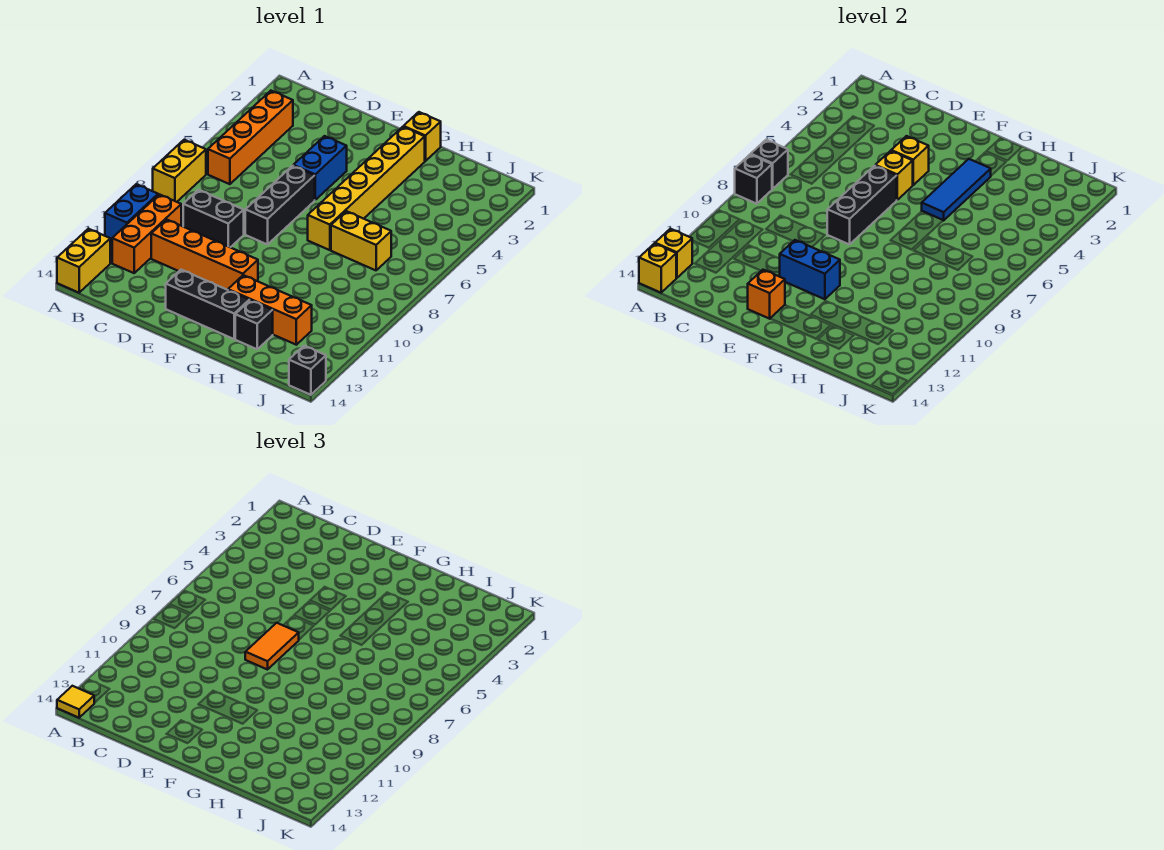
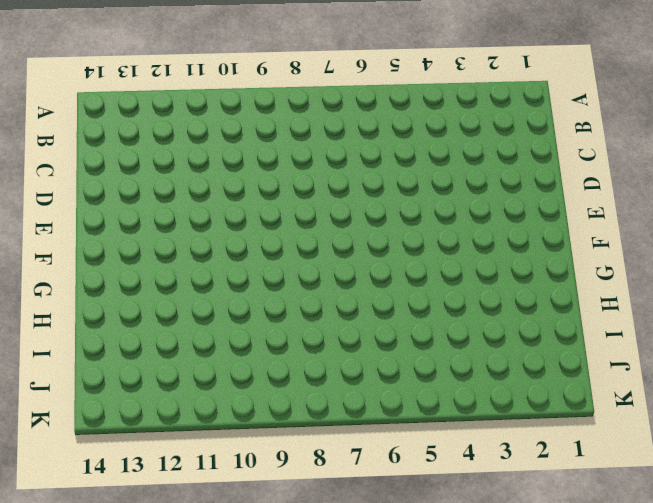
none -> yellow 1x2 brick [153,140,206,202]
none -> blue 1x2 brick [105,184,158,242]
none -> yellow 1x2 brick [57,229,110,293]

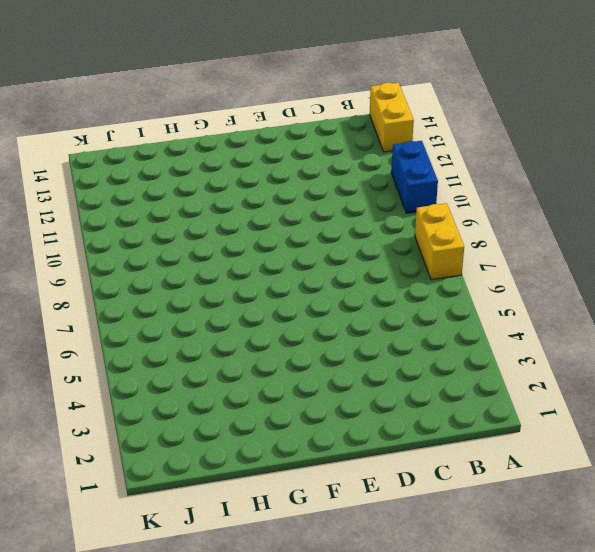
none -> orange 1x4 brick [208,91,293,184]
none -> orange 1x3 brick [112,194,181,273]
none -> black 1x2 brick [183,190,244,247]

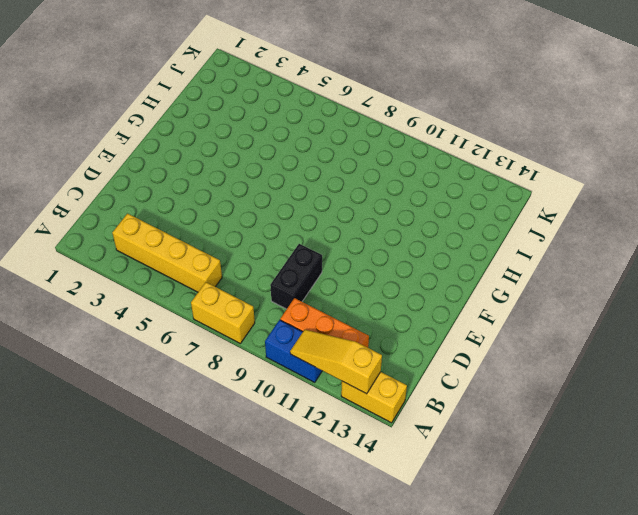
yellow 1x3 slope [290,330,382,394] -> yellow 1x1 brick [655,229,692,278]
yellow 1x4 brick [112,214,222,292] -> orange 1x4 brick [208,91,293,184]
none -> orange 1x4 brick [151,219,258,290]
none -> blue 1x2 brick [293,136,347,200]
none -> black 1x3 brick [245,166,315,245]

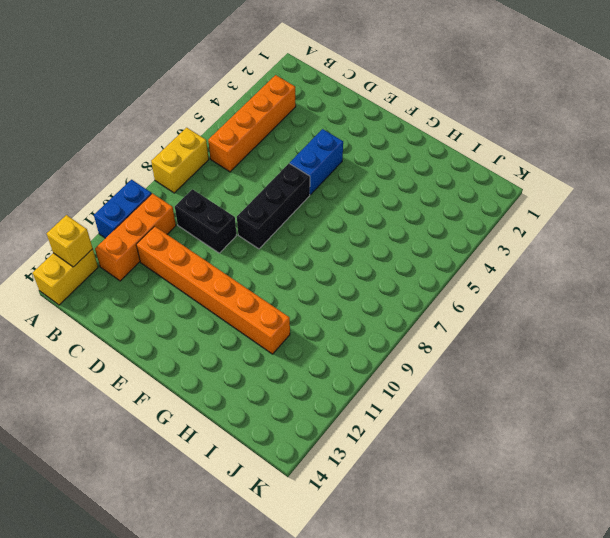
orange 1x6 brick [136,226,290,354] -> orange 1x4 brick [151,219,258,290]
none -> black 1x3 brick [166,270,249,339]
none -> yellow 1x1 brick [403,112,441,161]
none -> yellow 1x6 brick [308,127,425,250]

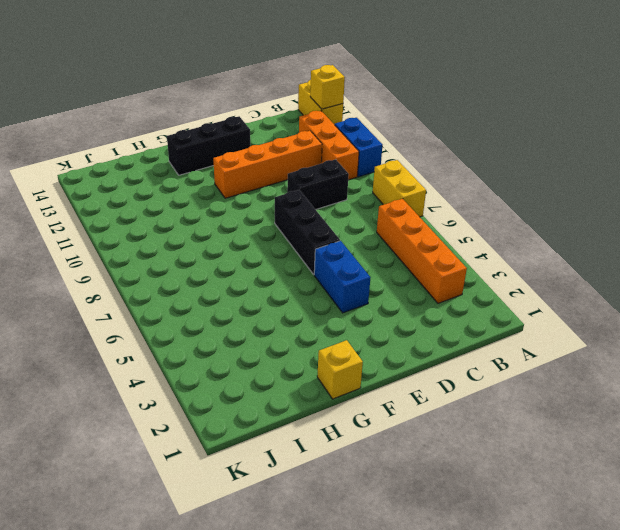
none -> yellow 1x6 brick [308,127,425,250]
none -> orange 1x3 brick [228,275,312,345]
none -> yellow 1x2 brick [331,211,391,270]

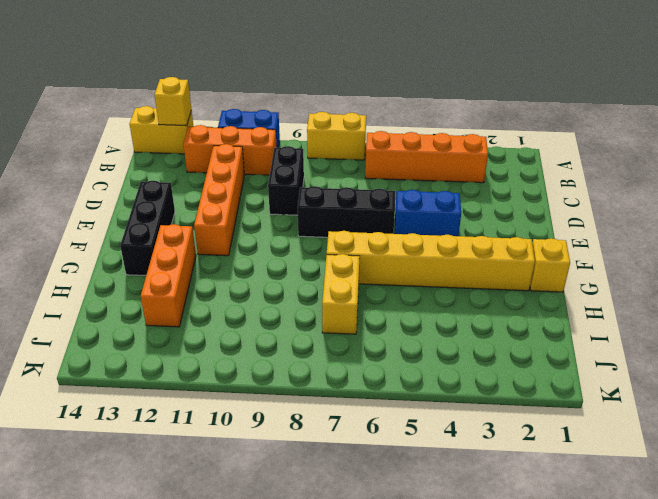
none -> black 1x1 brick [235,300,273,349]
none -> black 1x1 brick [289,346,326,395]
none -> black 1x1 brick [751,140,788,189]

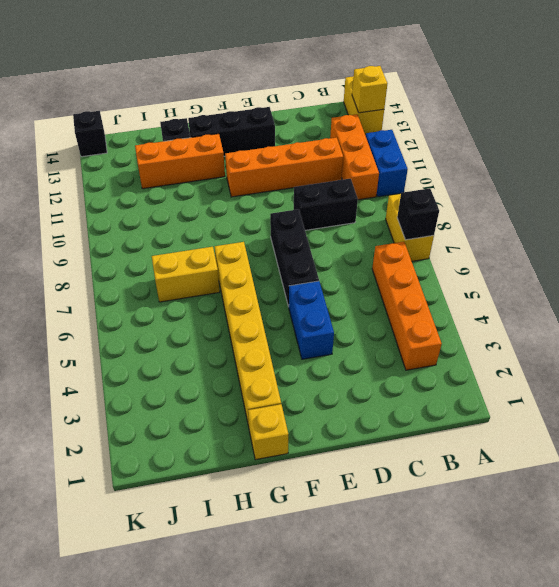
none -> black 1x1 brick [735,154,772,204]
none -> yellow 1x1 brick [639,244,676,293]
none -> yellow 1x1 brick [891,136,929,185]

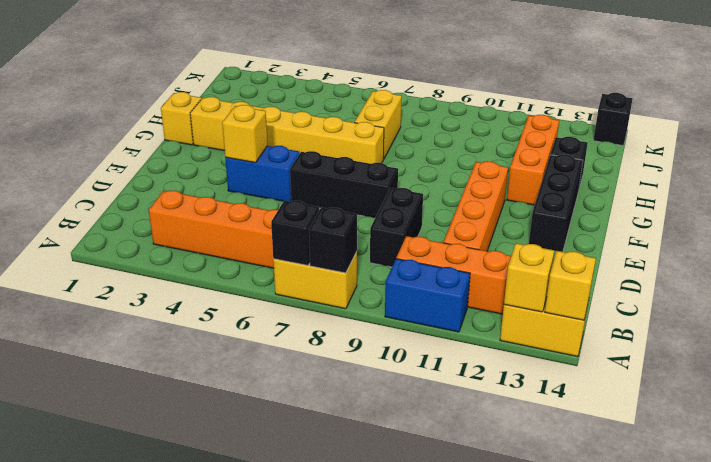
none -> yellow 1x1 brick [875,151,913,200]
none -> black 1x3 brick [827,166,897,245]
none -> blue 1x2 brick [780,240,840,299]

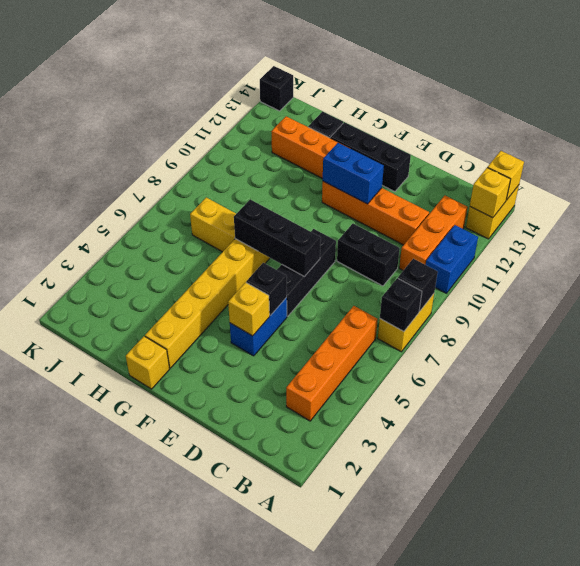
black 1x1 brick [246,263,287,316] -> yellow 1x1 brick [875,151,913,200]
black 1x3 brick [234,200,321,277] -> black 1x3 brick turned to [827,166,897,245]
none -> orange 1x1 brick [748,270,785,319]
none -> blue 1x3 tile [922,159,991,221]
none -> yellow 1x1 tile [57,686,94,718]

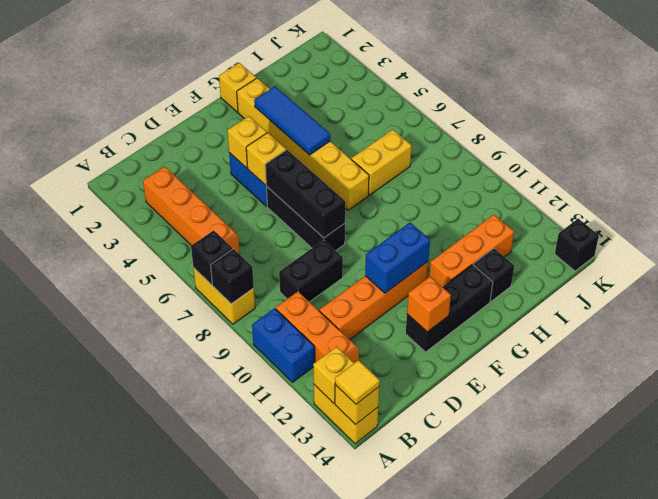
none -> orange 1x2 tile [245,623,299,670]

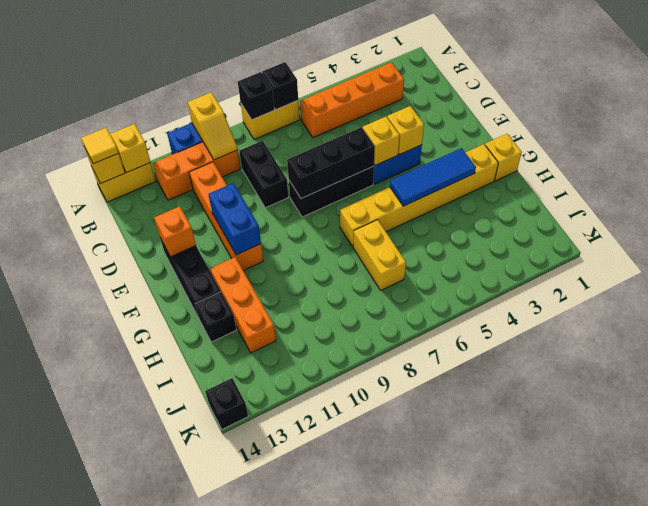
yellow 1x2 slope [188,92,237,160] -> none
none -> orange 1x2 tile [245,623,299,670]

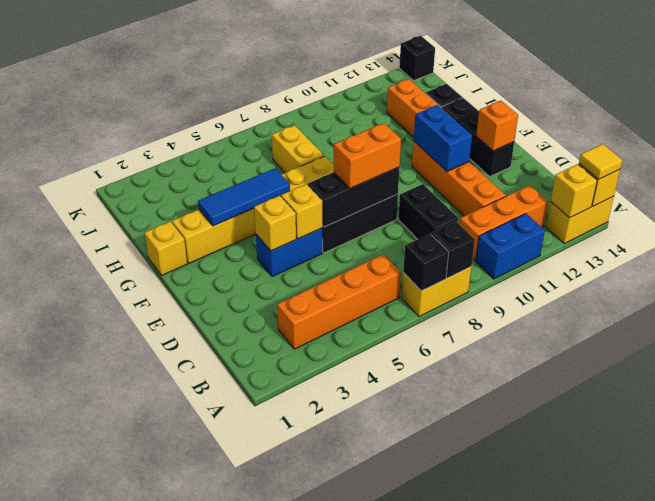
orange 1x2 brick [334,123,401,188] -> orange 1x2 tile [245,623,299,670]

